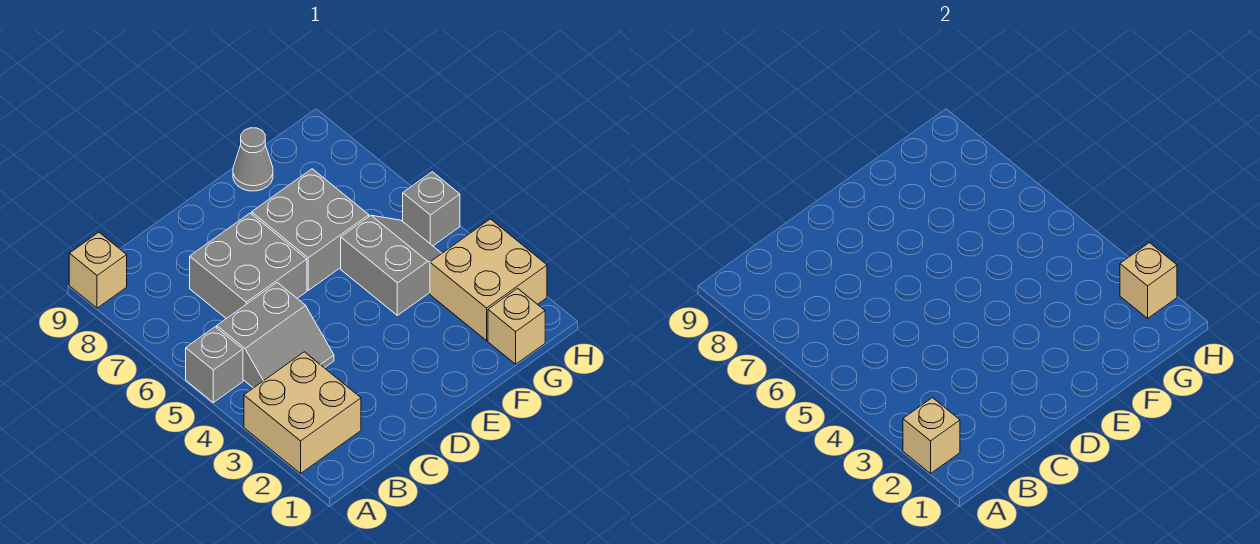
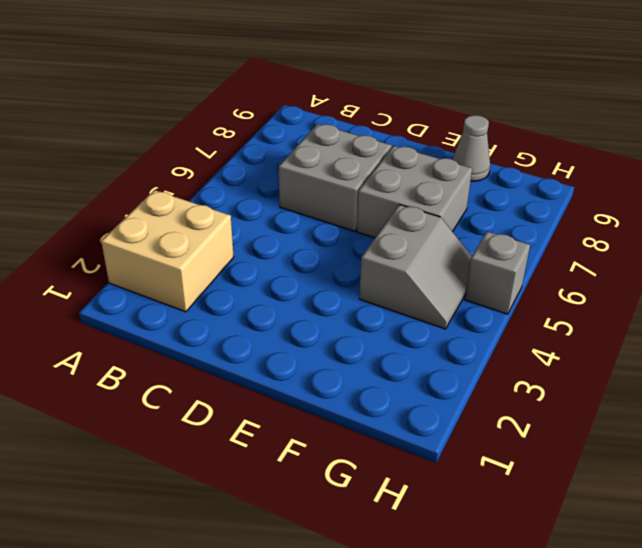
none -> grey 1x1 brick [186,327,243,403]
none -> tan 1x1 brick [69,232,127,308]
none -> grey 2x2 slope [217,283,334,388]

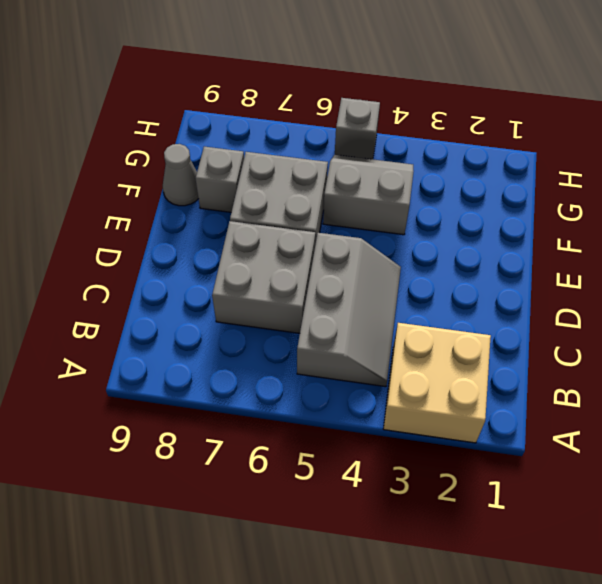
grey 2x3 slope [297,233,401,387] -> grey 2x2 slope [217,283,334,388]
grey 1x1 brick [196,147,244,212] -> grey 1x1 brick moved to [186,327,243,403]
none -> tan 1x1 brick [69,232,127,308]
none -> tan 1x1 brick [488,288,545,364]
none -> tan 2x2 brick [430,219,547,341]

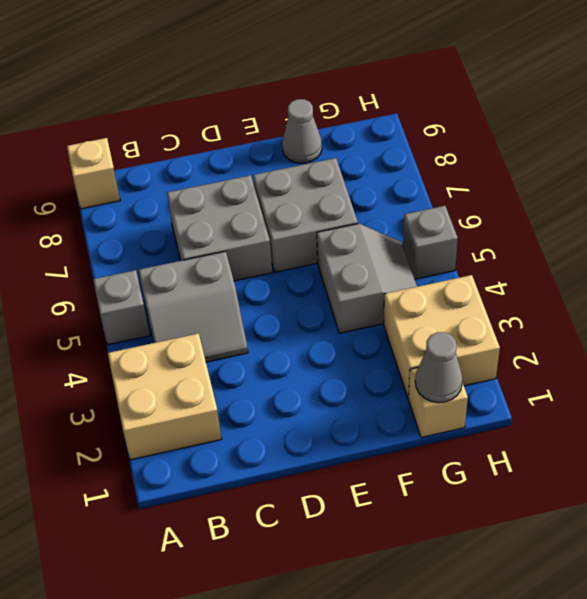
grey 1x1 cone [415,332,463,403] -> none
none -> tan 1x1 brick [903,398,960,473]
none -> tan 1x1 brick [1120,243,1177,318]

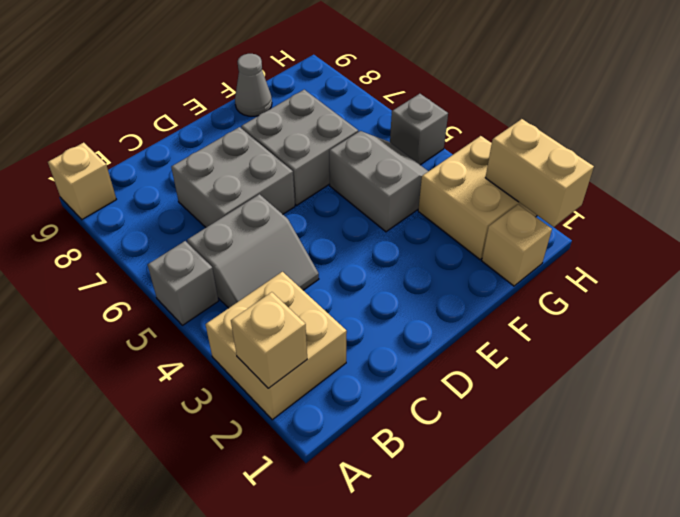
tan 1x2 brick [485,119,594,227] -> tan 1x1 brick [1120,243,1177,318]

